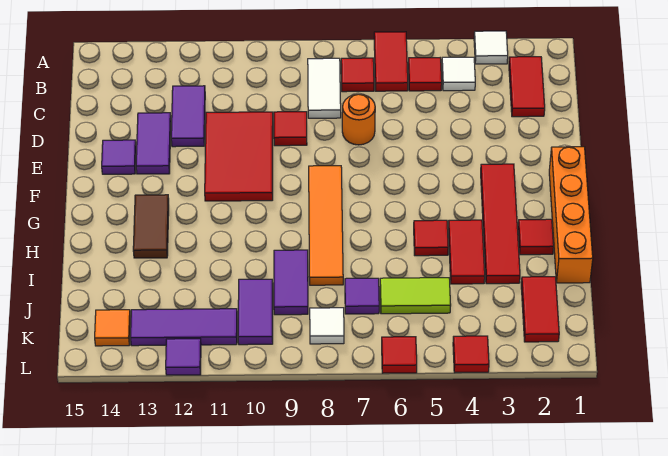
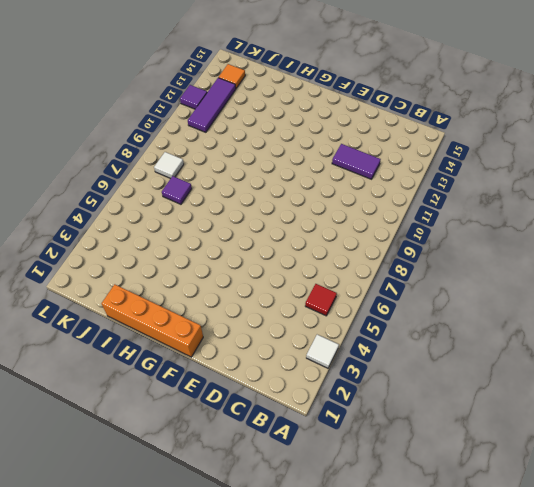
none -> red 1x2 tile [374,32,408,91]
none -> red 1x2 tile [509,57,545,117]
none -> white 1x1 tile [442,57,475,91]
none -> red 1x1 tile [341,58,374,92]

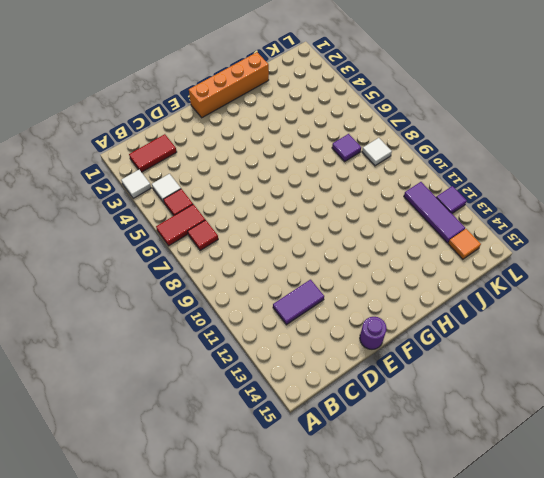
purple 1x1 round brick [360,317,387,349] -> none
none -> white 1x2 tile [308,58,341,118]
none -> orange 1x1 round brick [342,94,375,145]
none -> red 1x1 tile [274,112,307,146]
none -> red 2x3 tile [205,112,273,201]

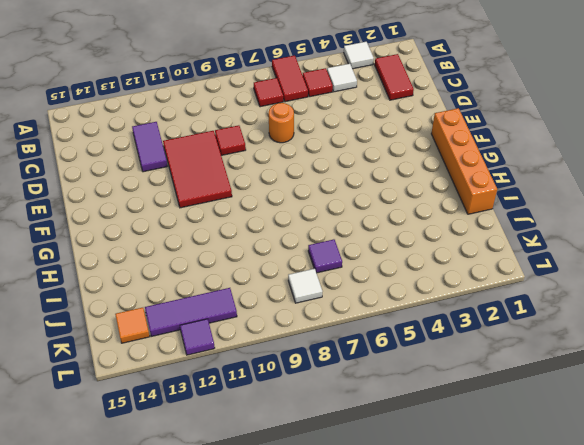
none -> white 1x2 tile [308,58,341,118]
none -> purple 1x2 tile [136,113,171,174]
none -> purple 1x1 tile [102,140,136,174]
none -> red 1x4 tile [481,164,520,284]

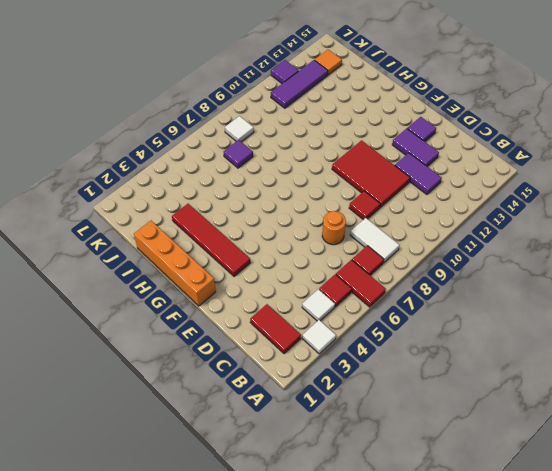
none -> orange 1x4 tile [309,166,343,285]
none -> brown 1x2 tile [133,195,169,258]
none -> red 1x1 tile [518,219,554,255]
none -> red 1x2 tile [448,220,485,284]

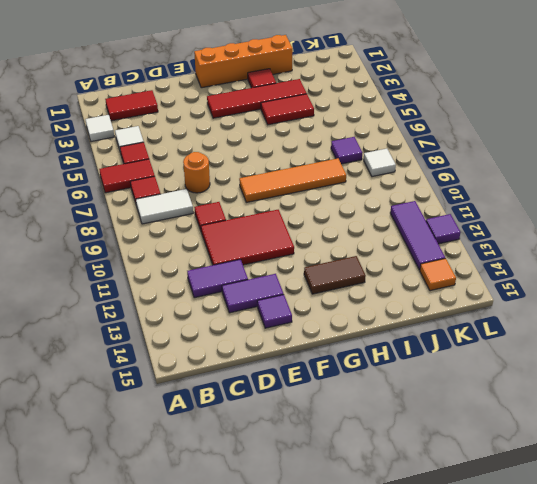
none -> red 1x1 tile [414,220,448,256]
none -> purple 1x2 tile [274,250,308,315]
none -> red 1x2 tile [521,277,559,342]
none -> lime 1x2 tile [380,278,451,314]

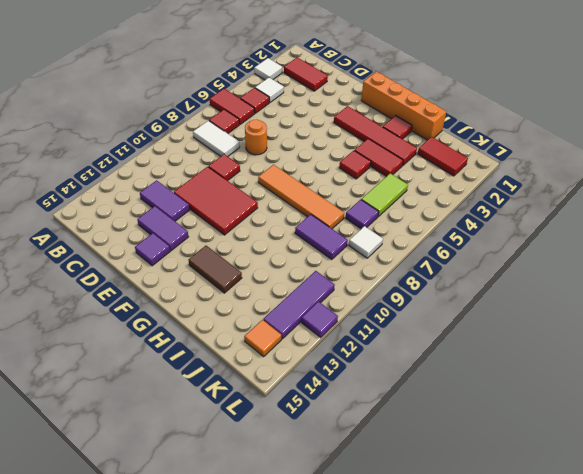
none -> purple 1x2 tile [238,279,273,345]
none -> red 1x1 tile [453,336,489,372]
none -> red 1x1 tile [382,337,417,373]

